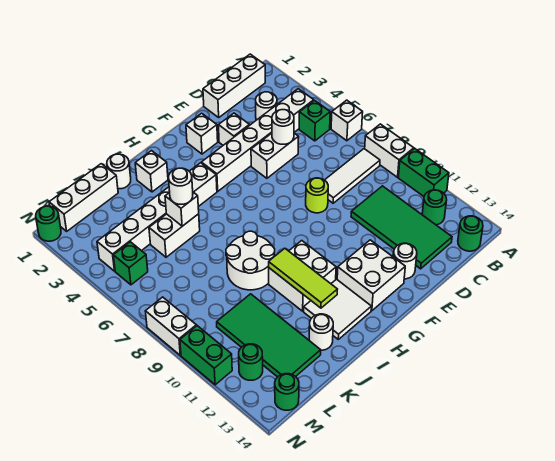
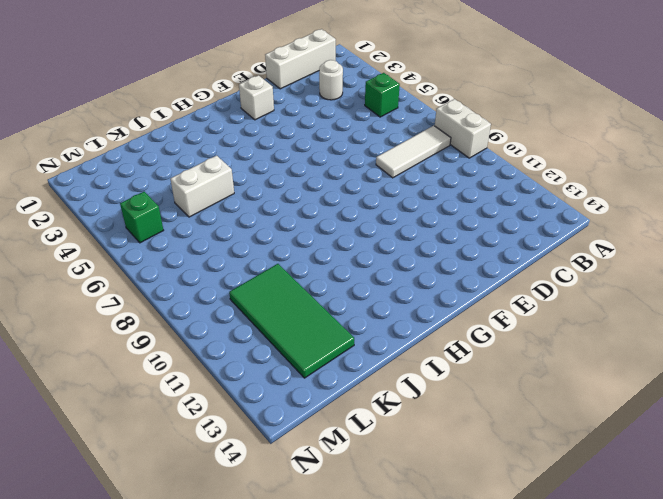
none -> white 1x1 brick [331,100,363,141]
none -> green 1x2 brick [398,149,449,196]
none -> white 1x6 brick [201,89,314,191]
none -> green 1x1 round brick [422,190,447,225]

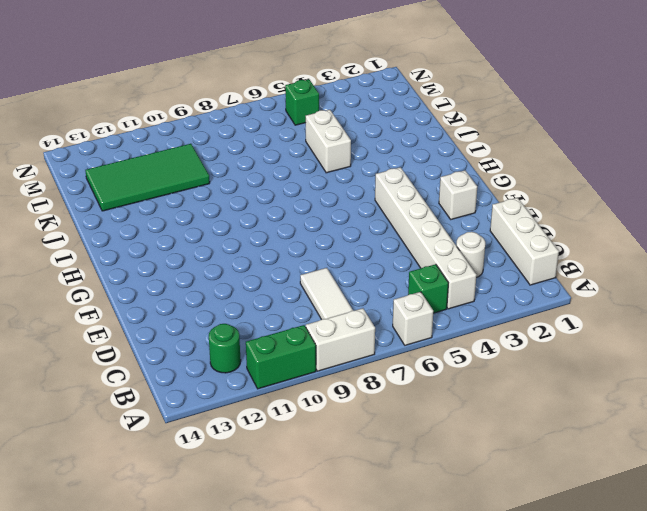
none -> green 1x1 round brick [458,216,483,251]
none -> green 2x4 tile [351,186,452,269]
none -> white 1x2 brick [251,133,299,178]
none -> white 1x1 brick [219,113,249,145]

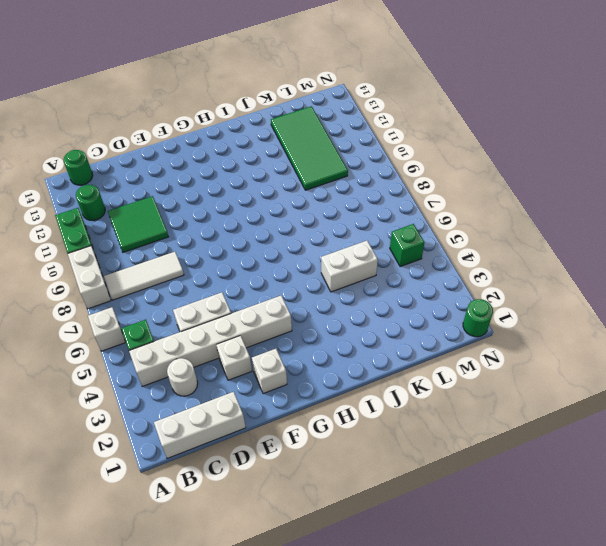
green 2x2 tile [108,196,168,252] -> green 2x4 tile [351,186,452,269]
none -> lime 1x1 round brick [306,178,328,213]
none -> white 1x1 round brick [393,243,417,279]
none -> white 2x2 brick [337,240,405,311]
none -> white 1x6 brick [97,163,217,271]

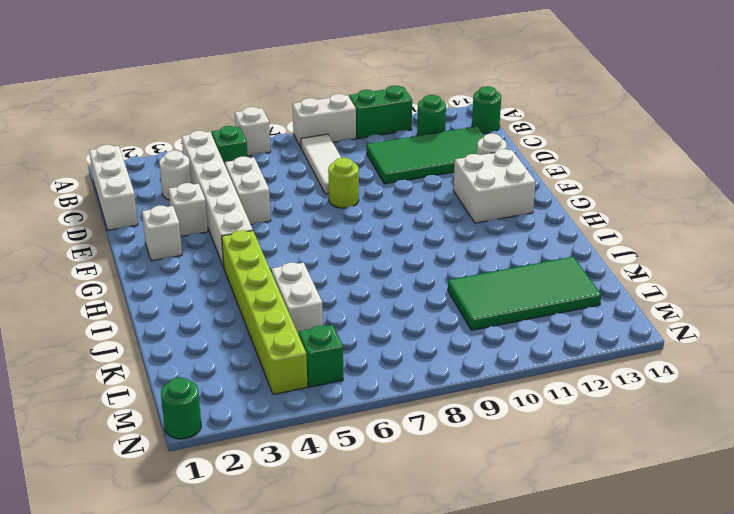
lime 1x6 brick [222,230,307,394] -> white 1x6 brick [97,163,217,271]
none -> white 2x2 brick [269,241,336,311]
none -> white 2x2 tile [304,279,371,339]
none -> white 1x1 brick [135,151,168,192]
none -> white 2x2 round brick [226,231,275,290]

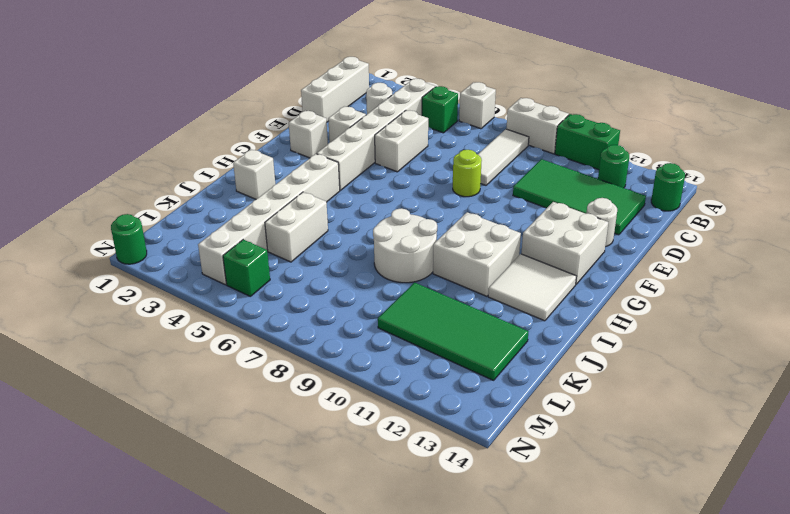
none -> white 1x1 round brick [107,154,131,189]
none -> white 1x1 round brick [309,314,333,350]
none -> white 1x3 brick [49,164,118,231]
none -> green 1x1 round brick [239,344,263,380]

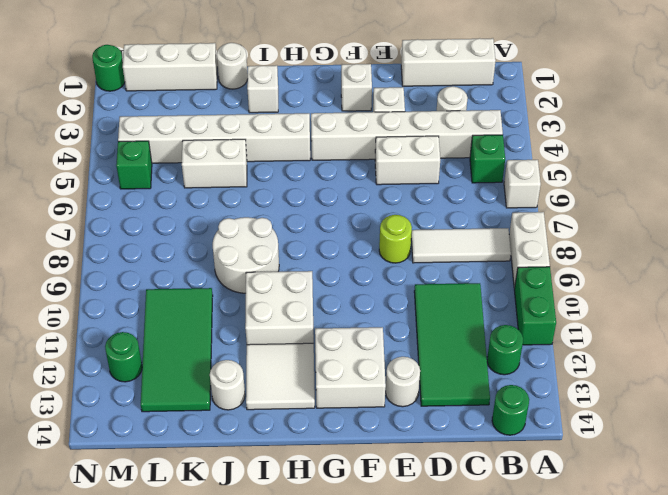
none -> green 1x1 round brick [275,374,299,410]
none -> white 1x2 brick [145,297,196,355]
none -> green 1x2 brick [180,326,232,385]
none -> white 1x1 round brick [272,110,294,144]

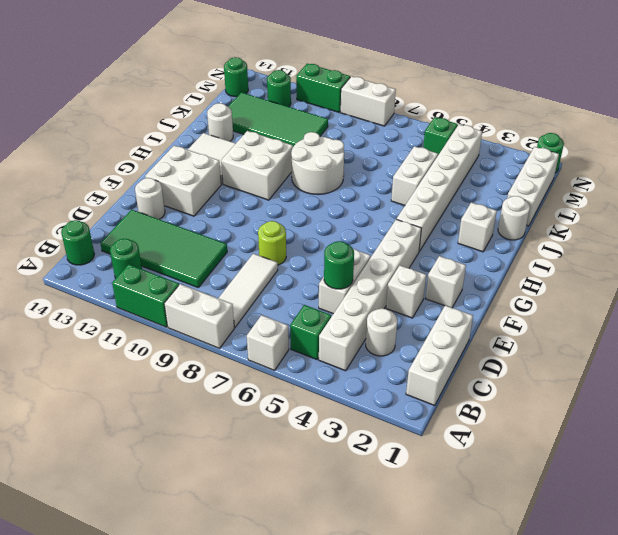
green 1x1 round brick [324,241,354,289] -> white 1x1 round brick [272,110,294,144]
none -> lime 1x3 tile [269,248,337,308]
none -> white 1x1 brick [165,192,199,226]
none -> white 1x1 round brick [169,168,193,204]

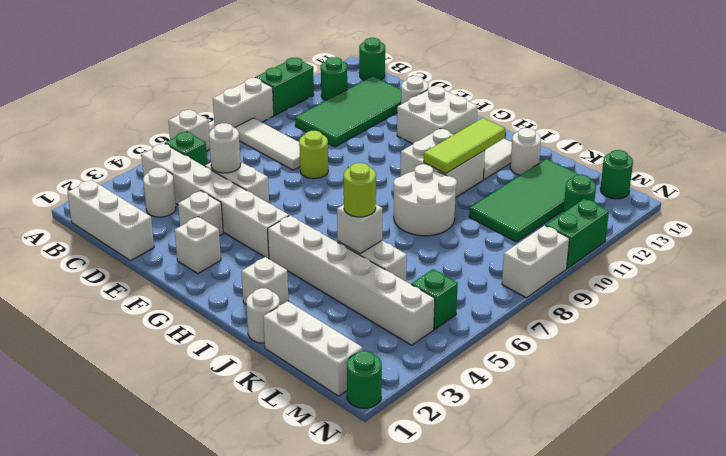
lime 1x1 round brick [344,163,376,217] -> white 1x1 round brick [169,168,193,204]

